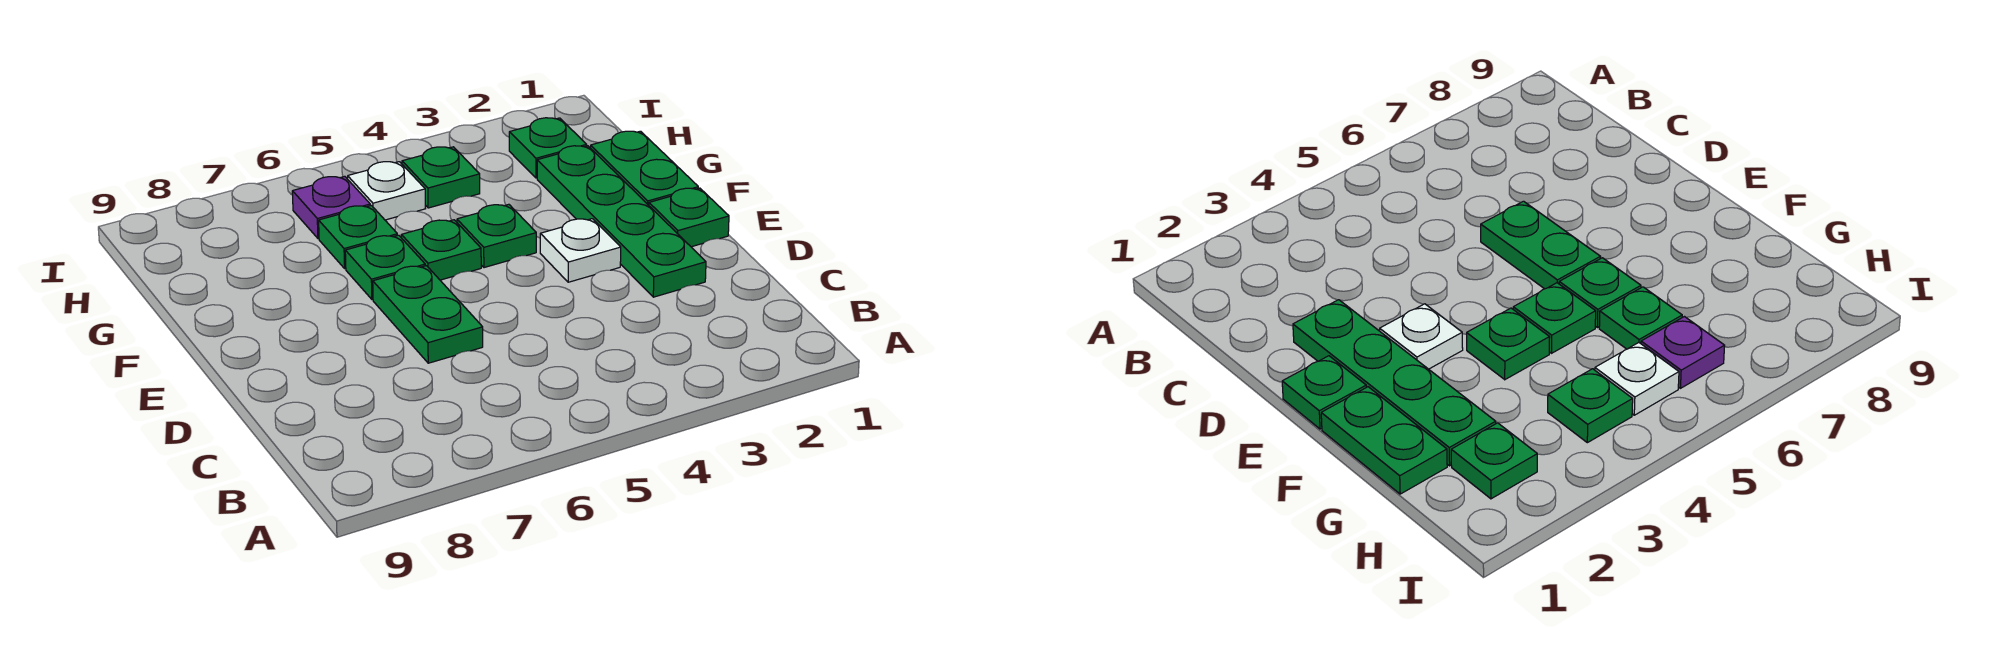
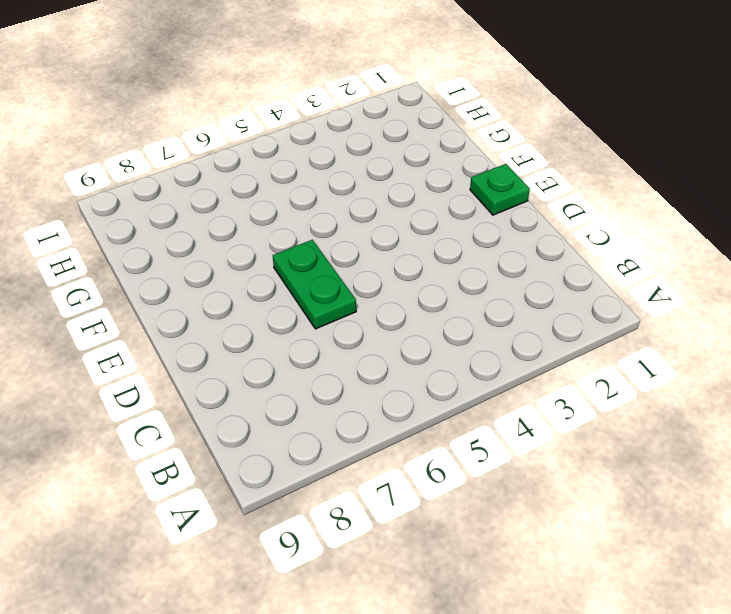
none -> green 1x4 plate [537,146,706,297]
none -> white 1x1 plate [540,219,621,282]
none -> green 1x2 plate [591,131,698,205]

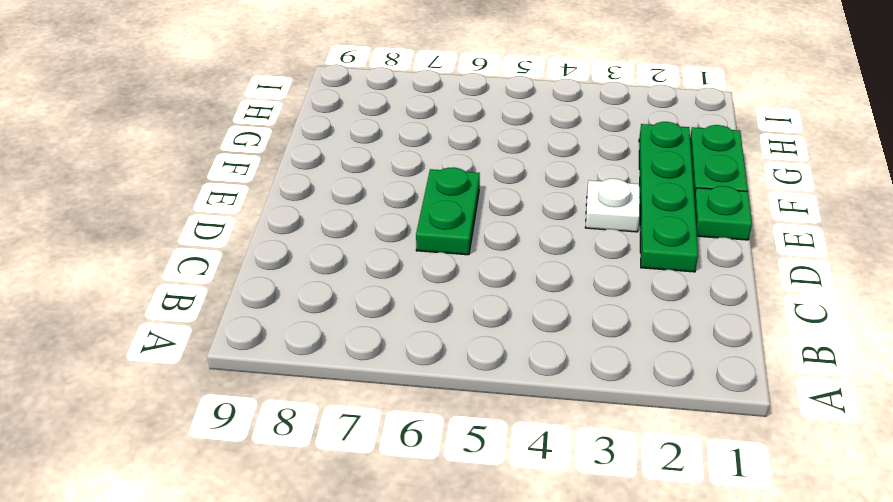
none -> green 1x1 plate [457,204,536,268]
none -> green 1x1 plate [401,220,481,280]
none -> green 1x1 plate [345,235,425,299]

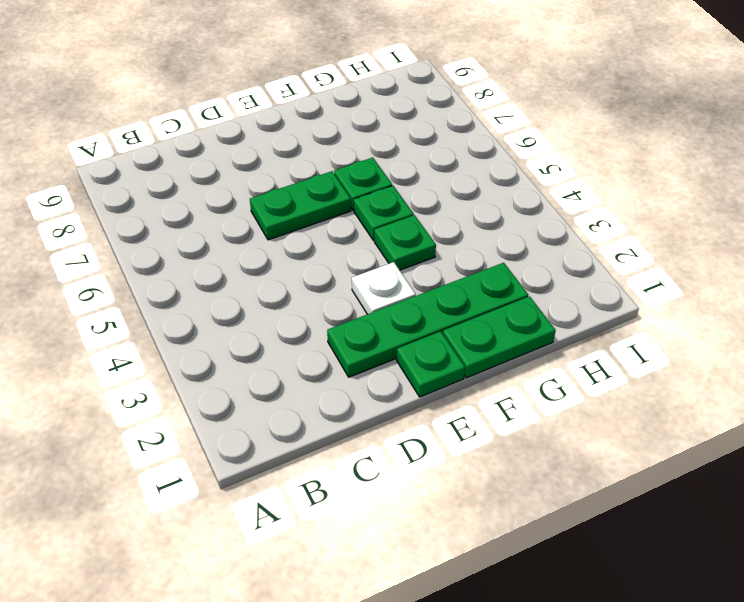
none -> green 1x1 plate [319,206,397,269]
none -> green 1x1 plate [509,118,587,178]
none -> green 1x1 plate [402,147,480,208]

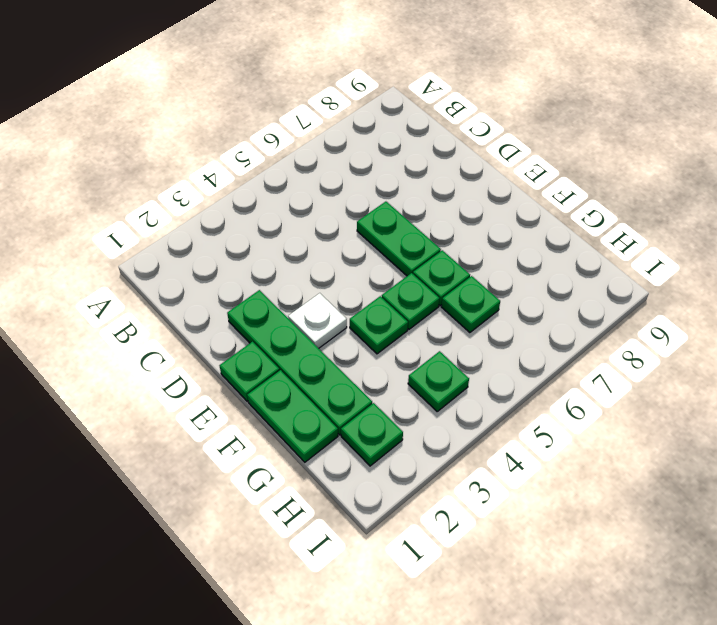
none -> white 1x1 plate [348,162,425,220]
none -> purple 1x1 plate [292,176,370,239]

